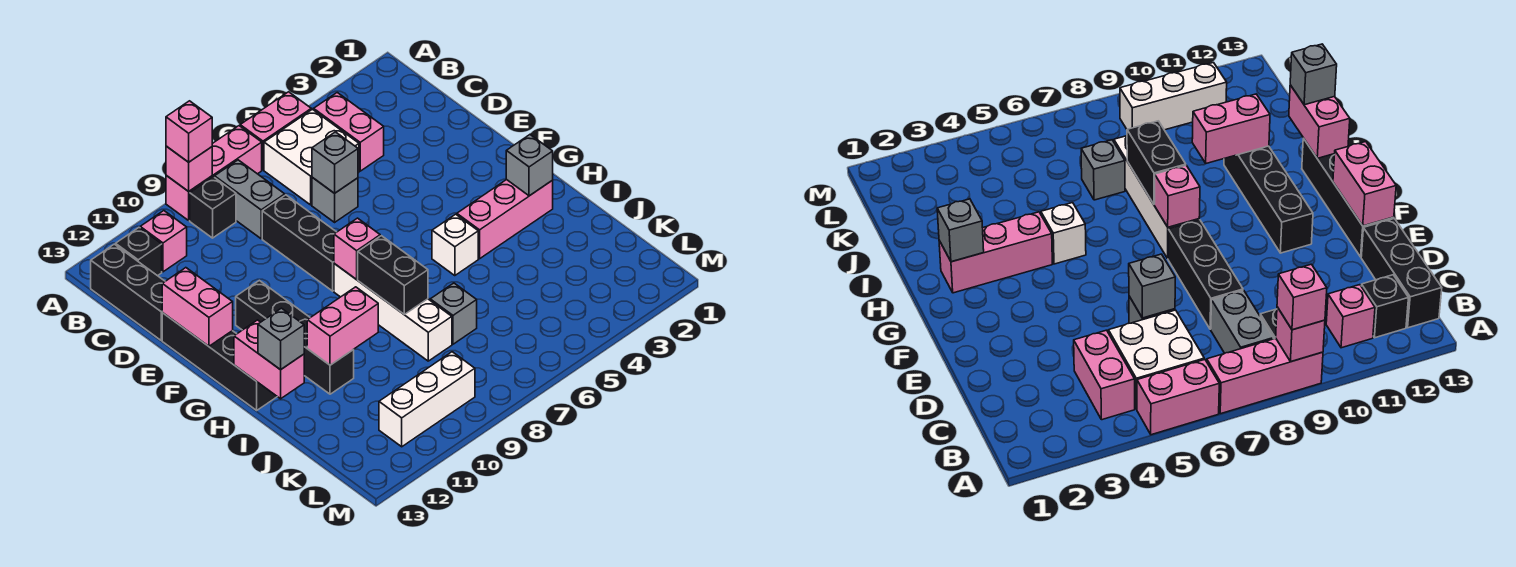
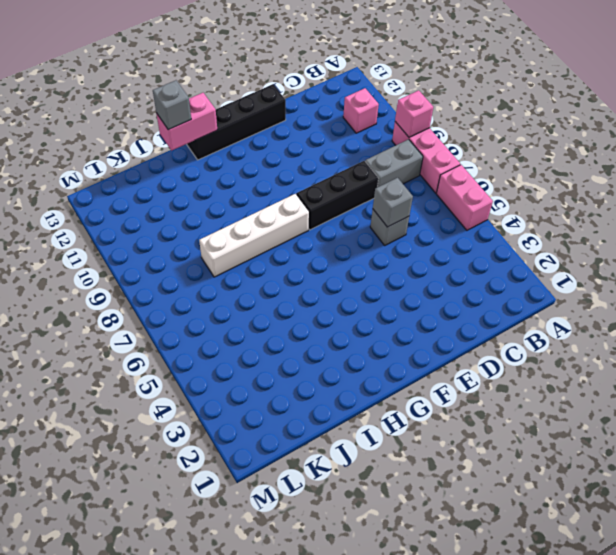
none -> pink 1x2 brick [314,93,384,171]
none -> white 2x2 brick [264,109,359,205]
none -> black 1x1 brick [190,177,236,238]

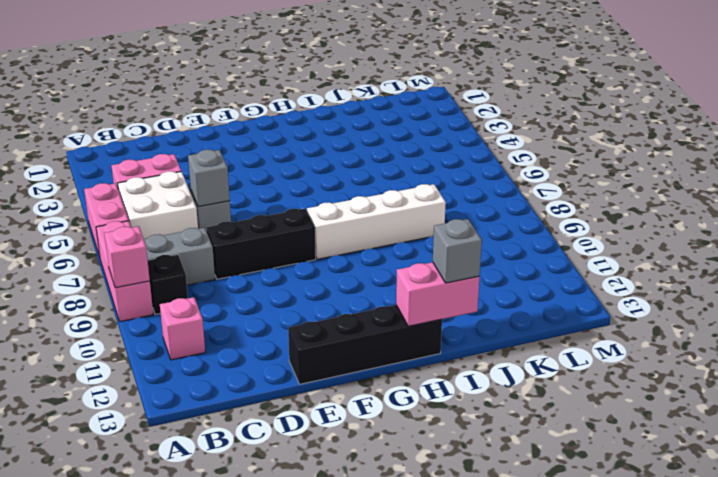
none -> black 1x1 brick [116,228,162,276]
none -> black 1x3 brick [91,244,165,340]
none -> black 1x4 brick [236,280,354,394]

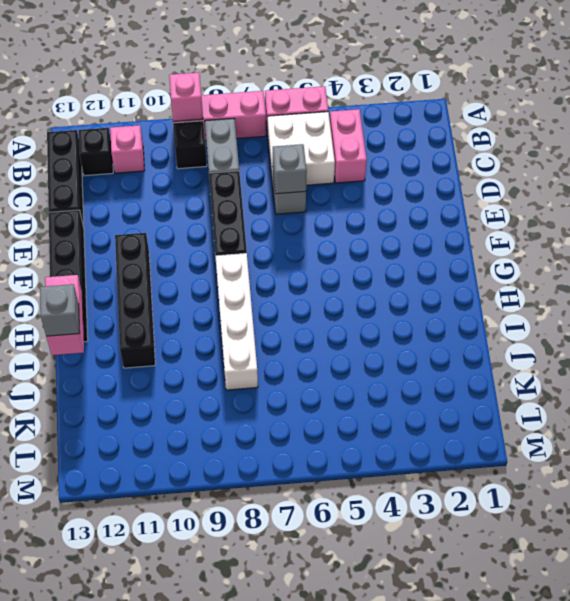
none -> pink 1x3 brick [457,180,553,259]
none -> white 1x1 brick [432,214,478,276]
none -> grey 1x1 brick [430,283,477,344]

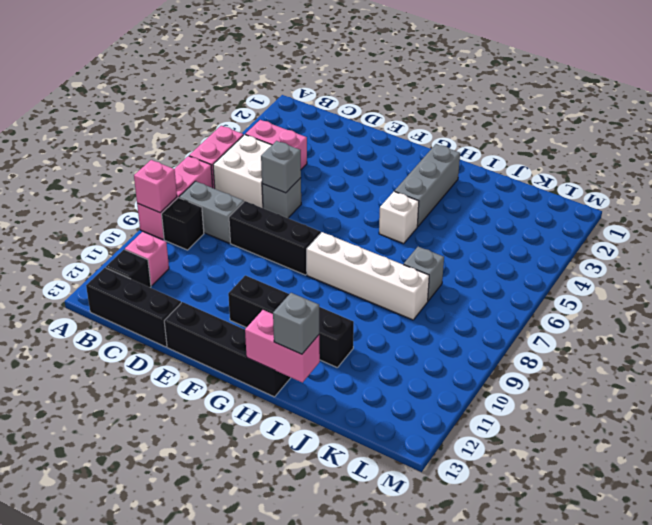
grey 1x3 brick [395,144,460,227] -> pink 1x3 brick [457,180,553,259]
none -> white 1x3 brick [379,352,475,447]
none -> pink 1x2 brick [162,268,233,346]
none -> pink 1x1 brick [334,218,380,280]

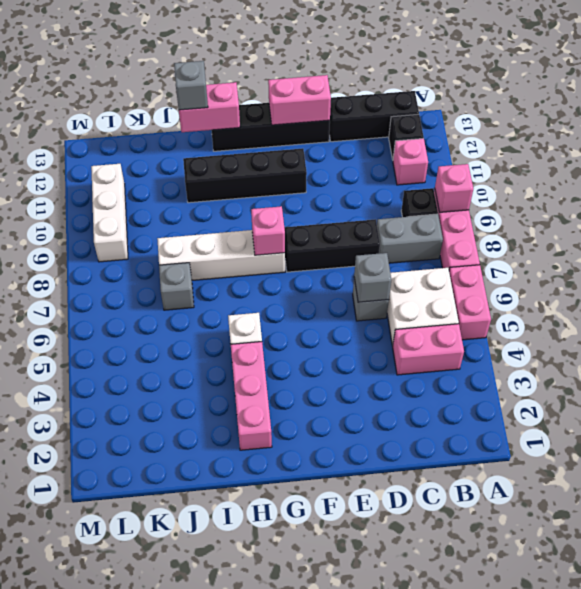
none -> grey 1x1 brick [506,135,553,196]
none -> black 1x2 brick [358,236,428,314]
none -> pink 1x2 brick [307,287,378,365]

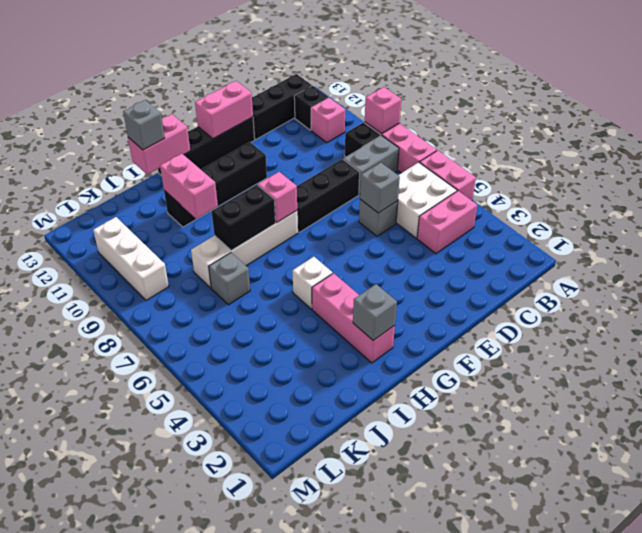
none -> pink 1x1 brick [166,101,212,162]

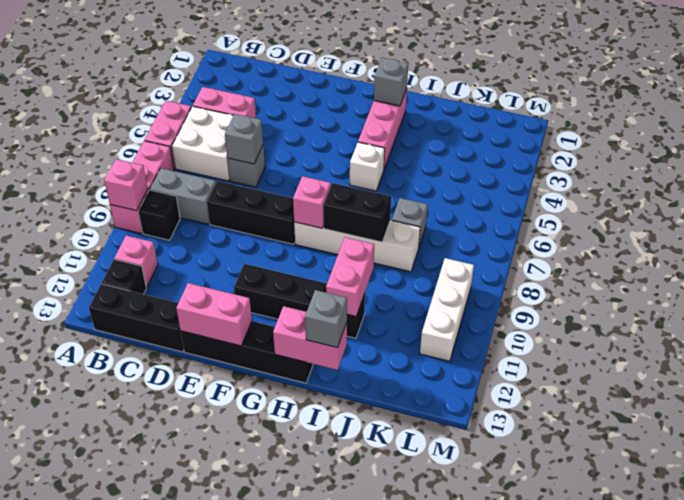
none -> pink 1x1 brick [166,101,212,162]

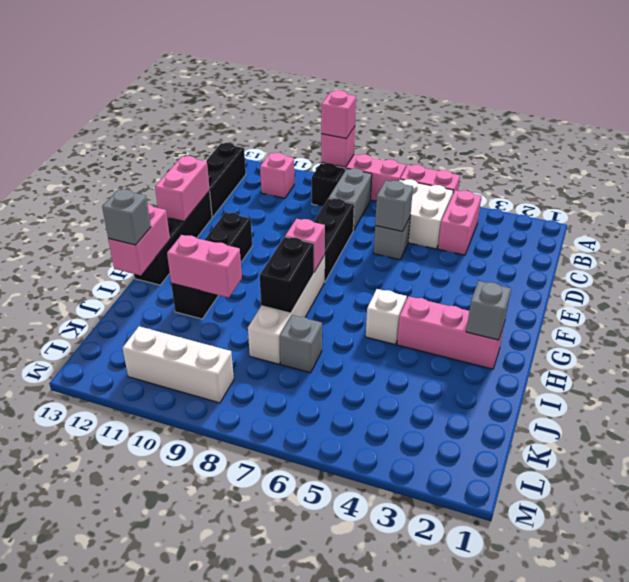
none -> black 1x1 brick [116,228,162,276]

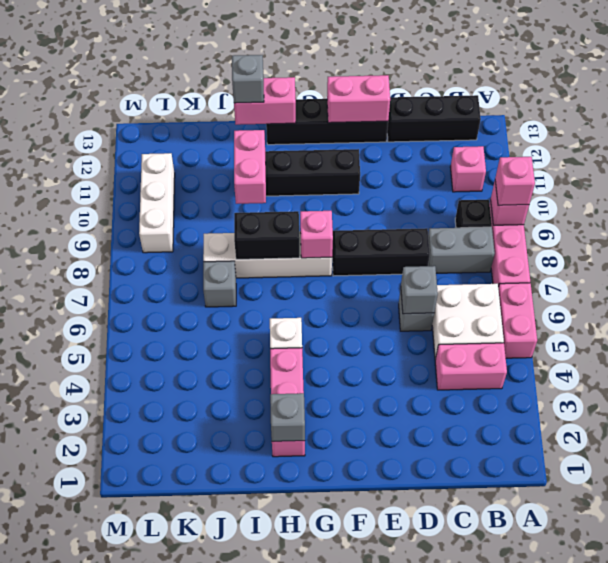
none -> black 1x1 brick [116,228,162,276]

